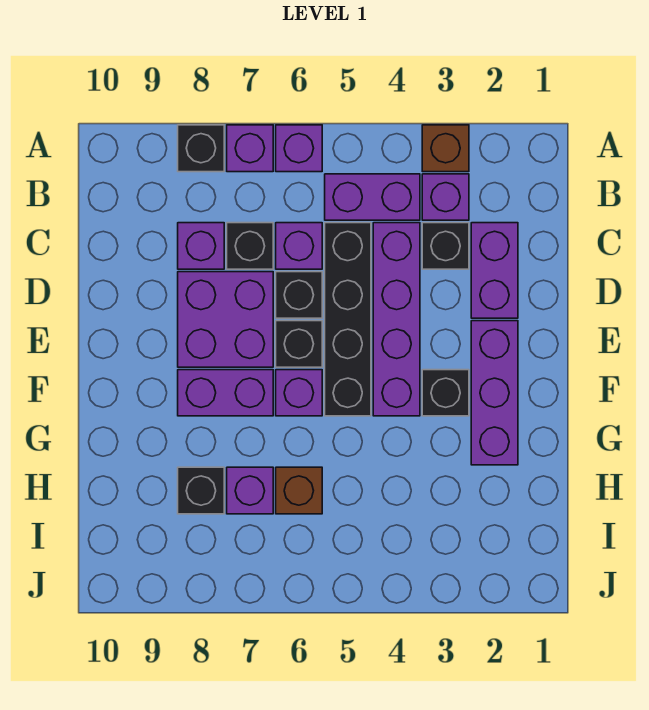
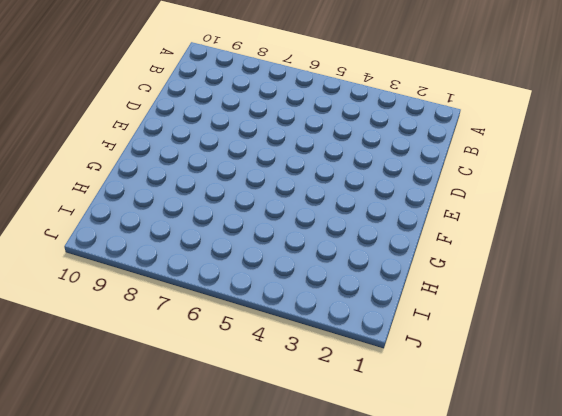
none -> brown 1x1 brick [422,125,469,172]
none -> purple 1x1 brick [276,125,322,172]
none -> purple 1x1 brick [227,125,273,172]

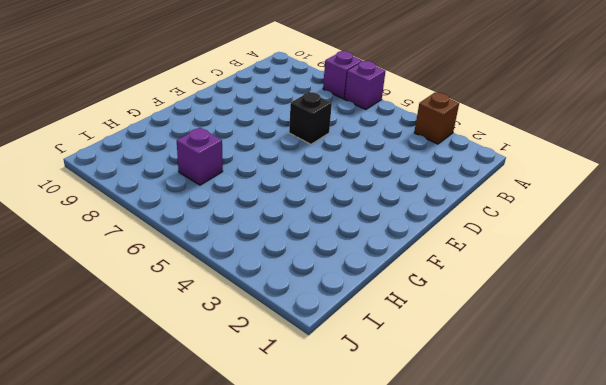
none -> black 1x1 brick [178,125,224,172]
none -> purple 1x1 brick [422,174,469,220]
none -> purple 1x2 brick [325,174,420,220]

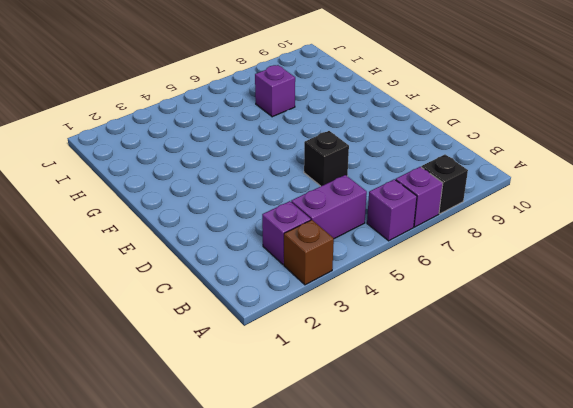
none -> purple 1x2 brick [471,223,518,318]
none -> black 1x1 brick [422,223,469,269]
none -> purple 1x4 brick [373,223,420,416]

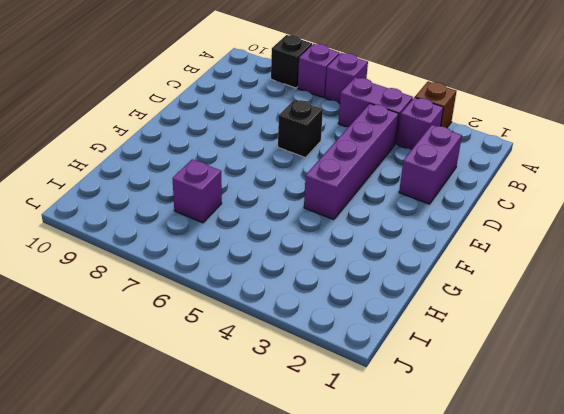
none -> black 1x1 brick [422,223,469,269]
none -> black 1x4 brick [325,223,371,416]
none -> purple 1x1 brick [276,223,322,269]

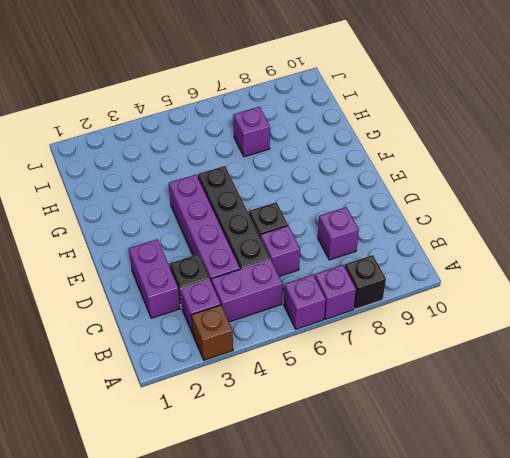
none -> black 1x1 brick [227,223,273,269]
none -> purple 2x2 brick [178,272,273,367]
none -> purple 1x3 brick [471,321,518,465]

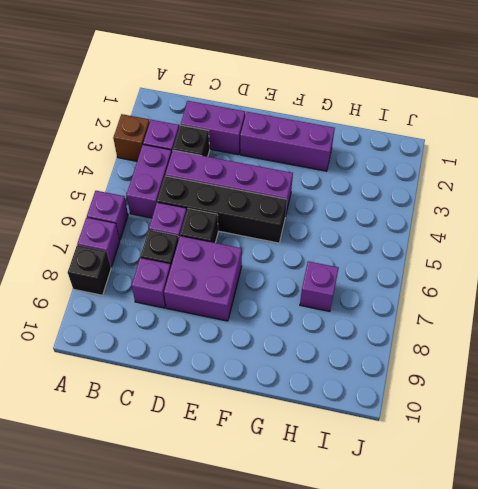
none -> black 1x1 brick [276,321,322,367]
none -> black 1x1 brick [422,370,469,416]
none -> purple 1x1 brick [276,370,322,416]

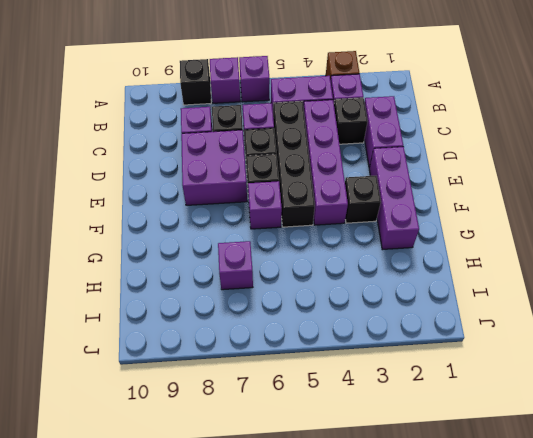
none -> purple 1x2 brick [178,370,273,416]
none -> brown 1x1 brick [276,467,322,514]
none -> black 1x1 brick [178,467,224,514]

